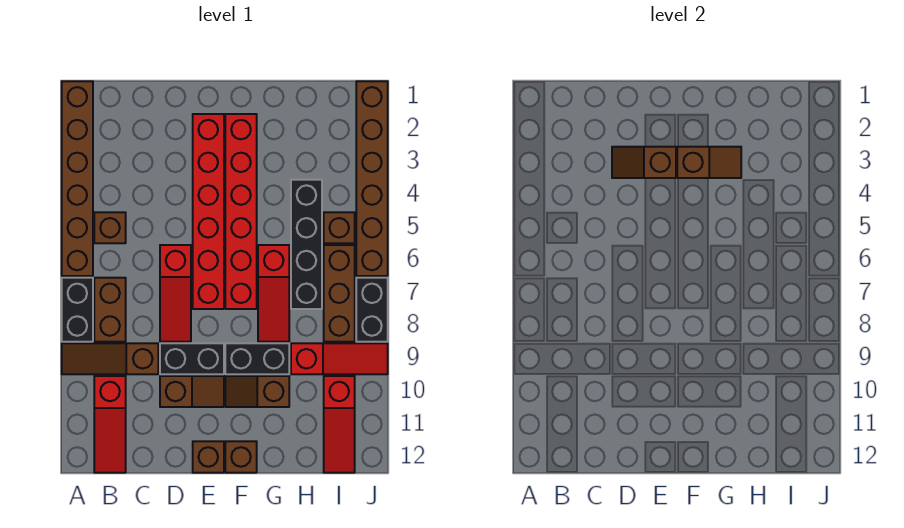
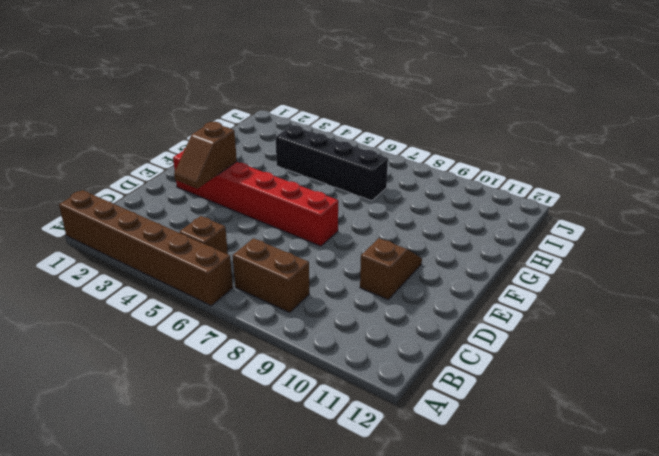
none -> black 1x2 brick [62,278,93,342]
none -> brown 1x3 slope [62,343,158,374]
none -> red 1x3 slope [94,376,126,473]

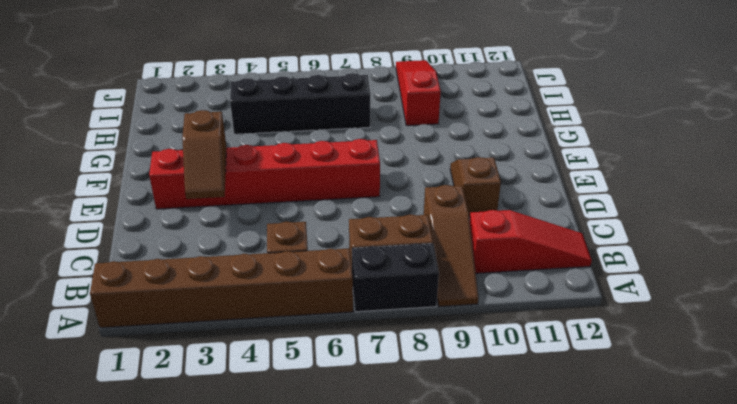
none -> red 1x3 slope [160,245,191,342]
none -> black 1x2 brick [160,343,224,374]
none -> brown 1x1 brick [193,441,224,473]

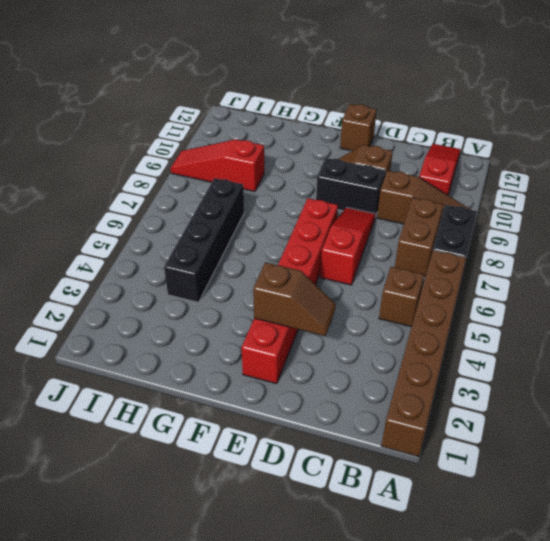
none -> red 1x6 brick [225,114,257,309]
none -> black 1x2 brick [225,343,289,374]
none -> brown 1x2 slope [225,376,289,407]

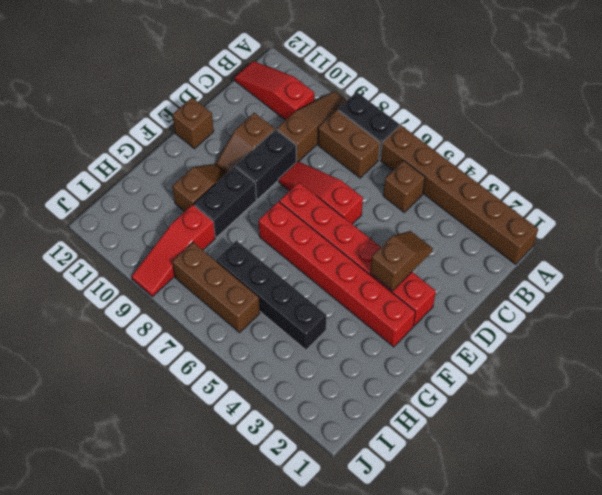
none -> brown 1x1 brick [225,441,257,473]
none -> red 1x3 slope [258,245,289,342]
none -> brown 1x1 brick [324,212,355,243]

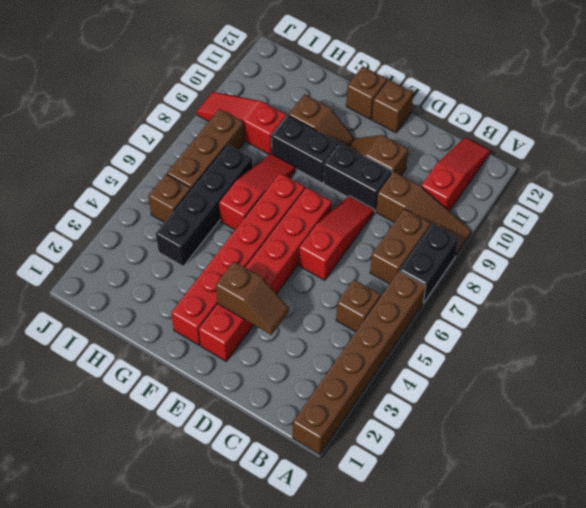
none -> red 1x3 slope [324,376,355,473]
none -> brown 1x6 brick [356,81,388,276]
none -> black 1x2 brick [356,278,388,342]

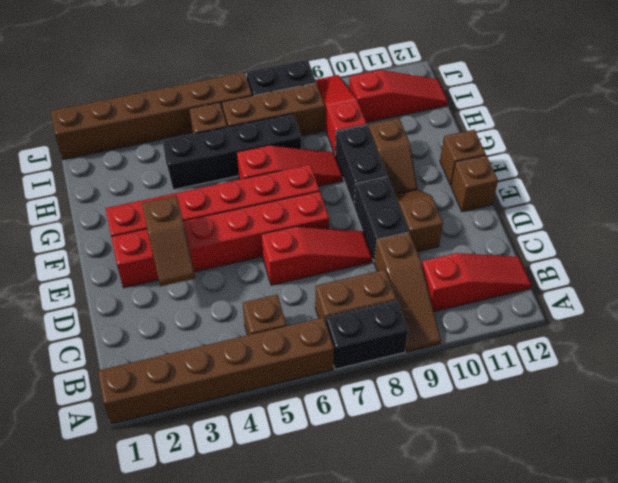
none -> brown 1x2 slope [677,147,741,178]

